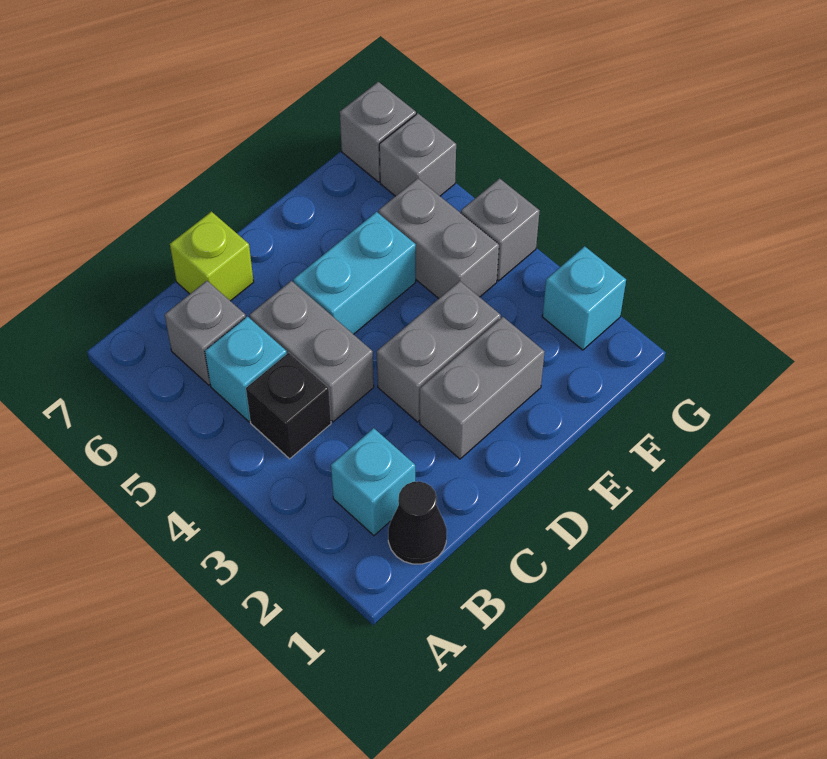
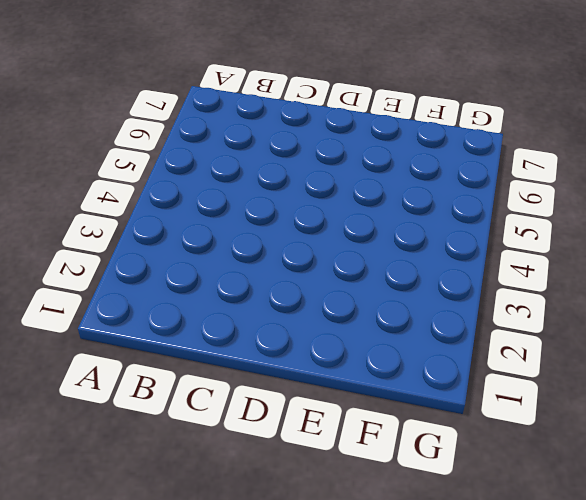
none -> black 1x1 cone [388,481,447,564]
none -> cyan 1x1 brick [331,428,415,536]
none -> black 1x1 brick [246,353,331,459]

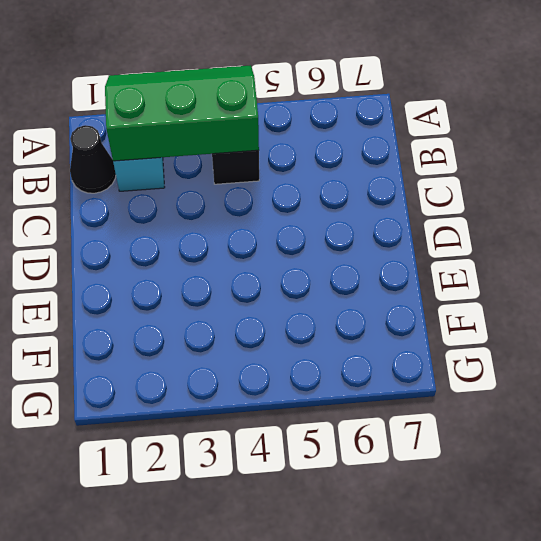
green 2x3 slope [105,65,259,161] -> none
none -> cyan 1x1 brick [205,316,287,422]
none -> grey 1x1 brick [165,281,246,385]
none -> grey 1x2 brick [250,281,374,422]

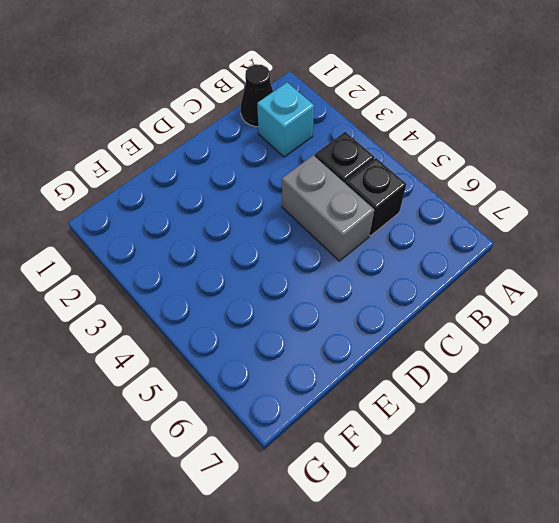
black 1x1 brick [345,158,407,236] -> cyan 1x1 brick [205,316,287,422]
none -> grey 1x1 brick [165,281,246,385]
none -> lime 1x1 brick [170,212,254,301]
none -> grey 1x2 brick [420,317,545,459]

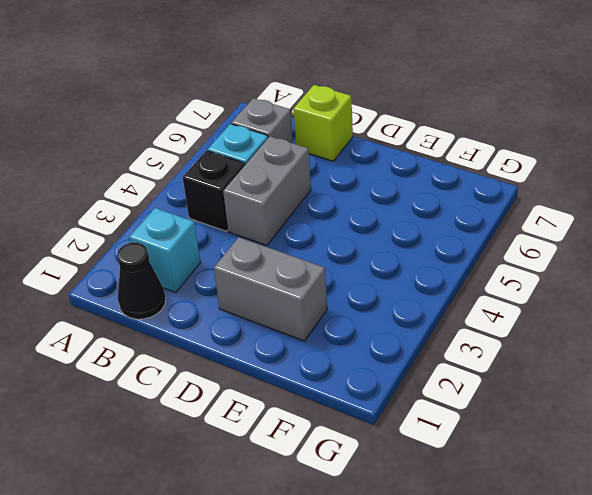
none -> grey 1x2 brick [377,281,501,422]
none -> cyan 1x2 brick [293,212,416,334]
none -> grey 1x2 brick [379,178,499,299]

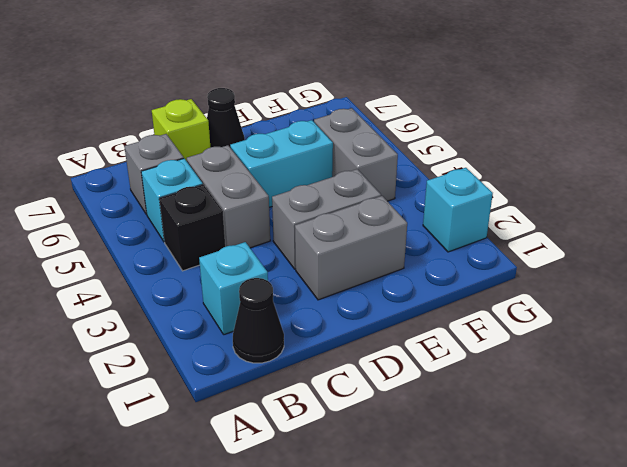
black 1x1 cone [207,88,245,148] -> none
none -> grey 1x1 brick [461,178,540,281]
none -> grey 1x1 brick [379,113,456,196]
none -> grey 1x1 brick [340,82,416,182]

